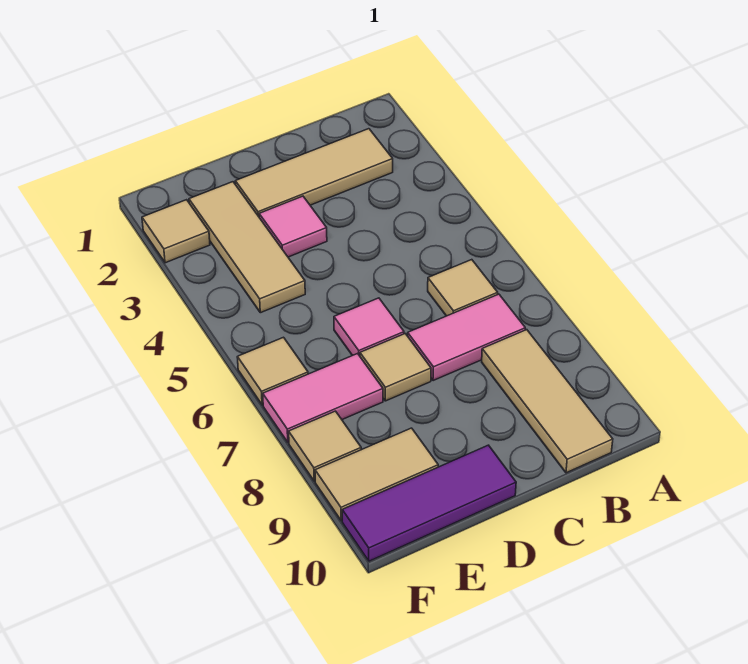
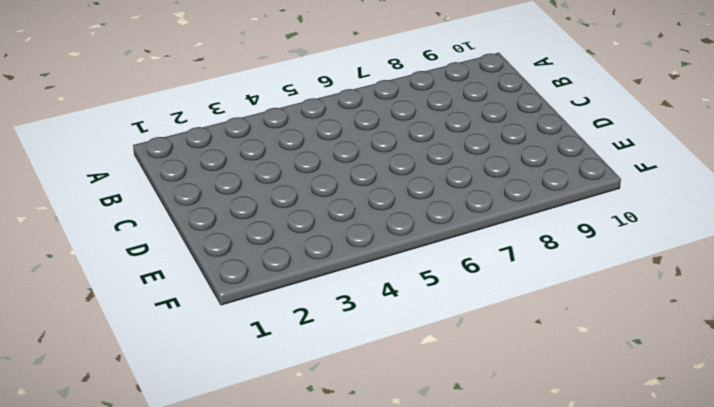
none -> tan 1x3 tile [235,129,393,217]
none -> tan 1x1 tile [428,260,498,316]
none -> pink 1x2 tile [408,294,525,381]

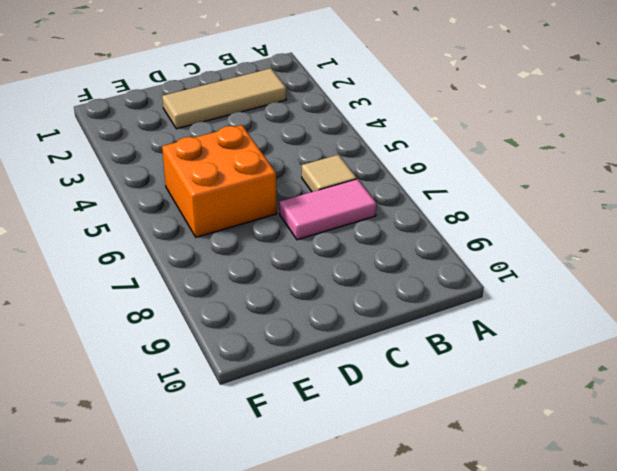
orange 2x2 brick [162,125,277,237] -> pink 1x1 tile [334,298,404,356]
none -> tan 1x3 tile [482,330,613,473]
none -> pink 1x1 tile [259,196,327,257]
none -> tan 1x1 tile [360,334,431,401]

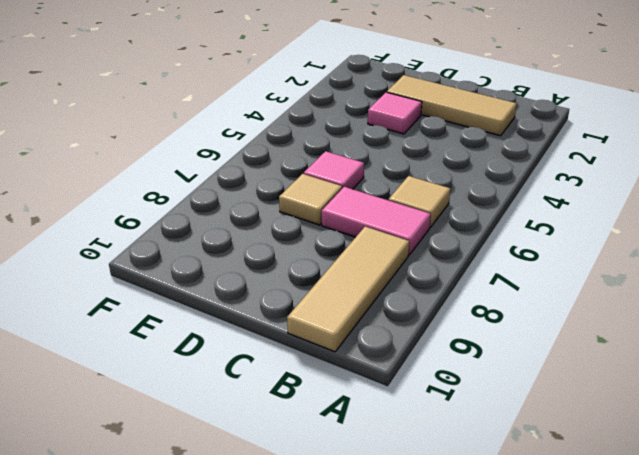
none -> purple 1x3 tile [342,445,516,561]
none -> tan 1x3 tile [189,182,305,313]
none -> pink 1x2 tile [263,354,383,443]

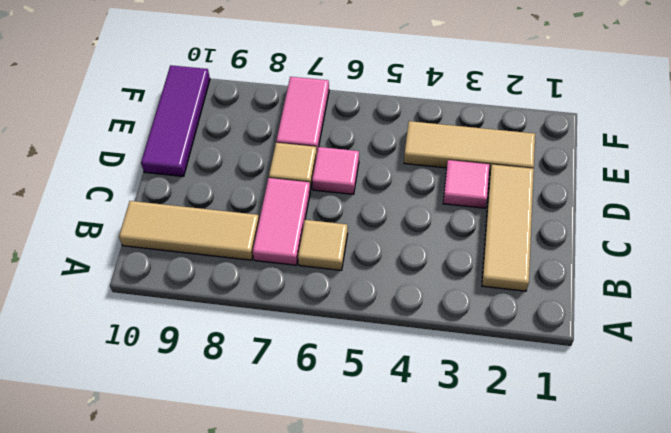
none -> tan 1x2 tile [315,428,438,521]
none -> tan 1x1 tile [142,200,210,263]
none -> tan 1x1 tile [237,337,308,405]

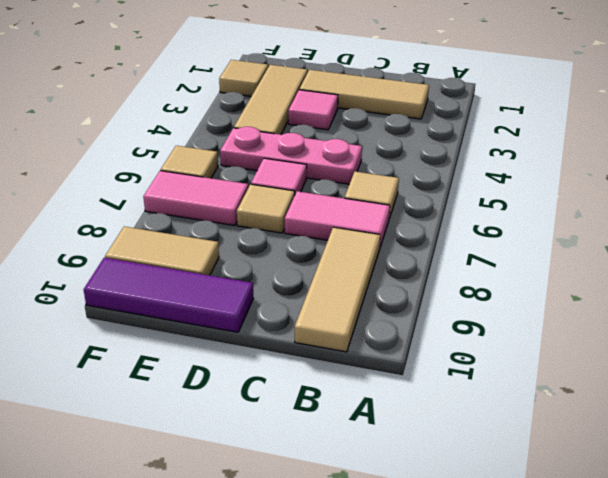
pink 1x3 plate [220,127,362,184] -> none
none -> tan 1x1 tile [289,411,361,481]

